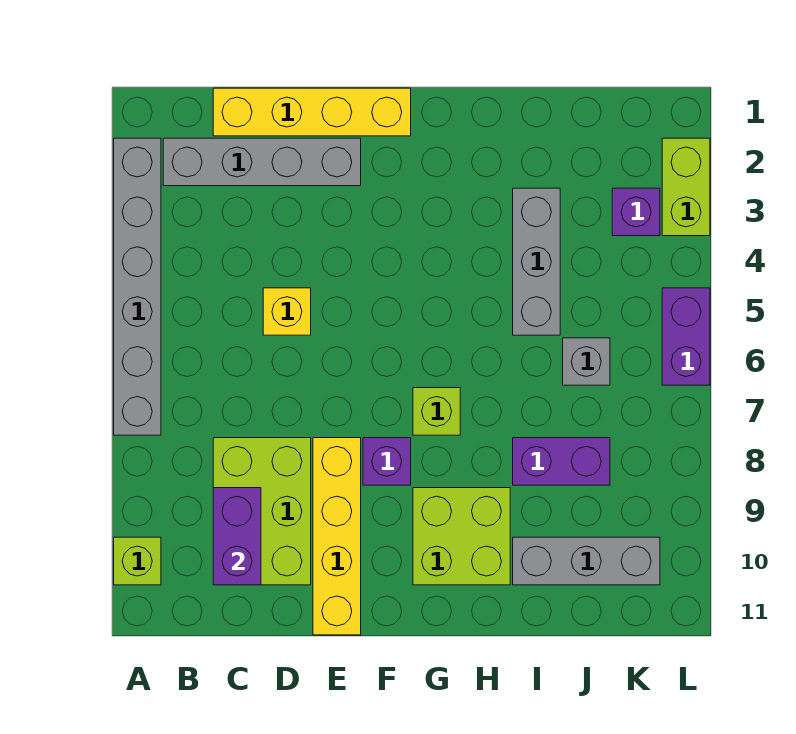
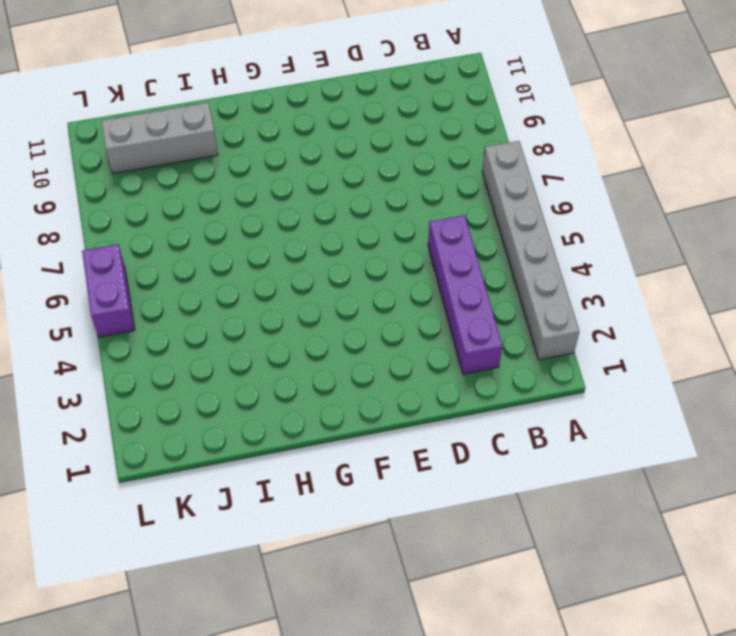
purple 1x4 brick [428,215,502,374] -> grey 1x4 brick [163,138,361,186]
none -> lime 1x1 brick [114,537,161,585]
none -> yellow 1x4 brick [213,88,411,136]
none -> lime 2x3 brick [213,438,311,585]

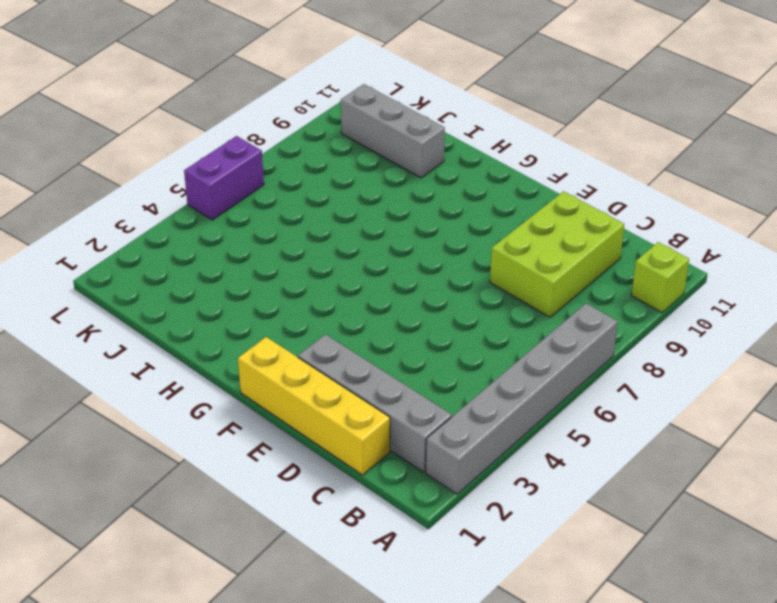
none -> yellow 1x1 brick [263,288,311,335]
none -> yellow 1x4 brick [313,438,361,635]
none -> purple 1x1 brick [363,438,411,485]

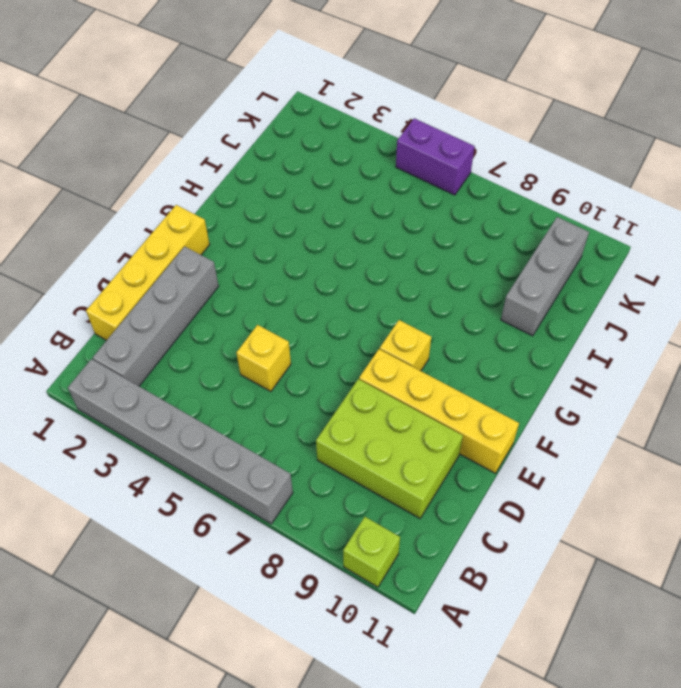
yellow 1x1 brick [380,320,431,371] -> purple 1x1 brick [363,438,411,485]
none -> lime 1x1 brick [413,388,460,435]
none -> lime 2x2 brick [413,488,510,585]
none -> grey 1x3 brick [513,188,560,335]

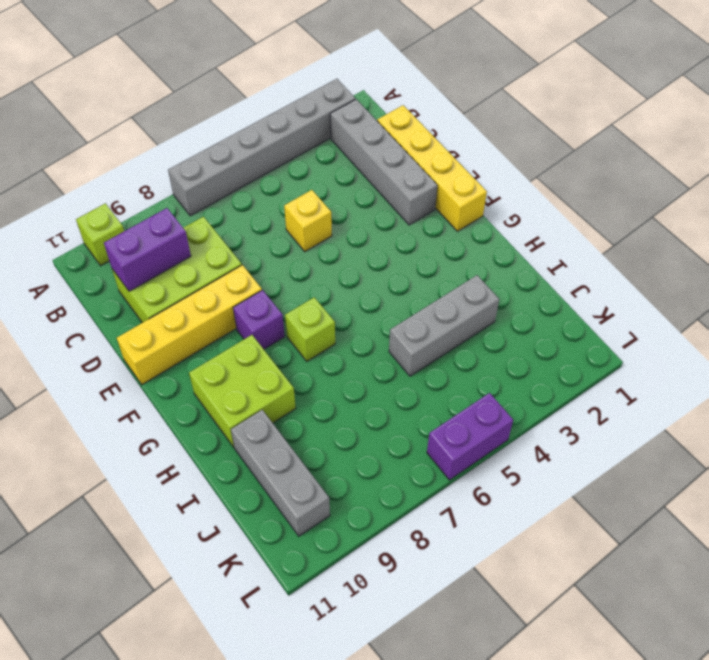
none -> purple 1x2 brick [513,438,610,485]
none -> grey 1x1 brick [563,338,610,385]
none -> purple 1x1 brick [612,188,660,236]

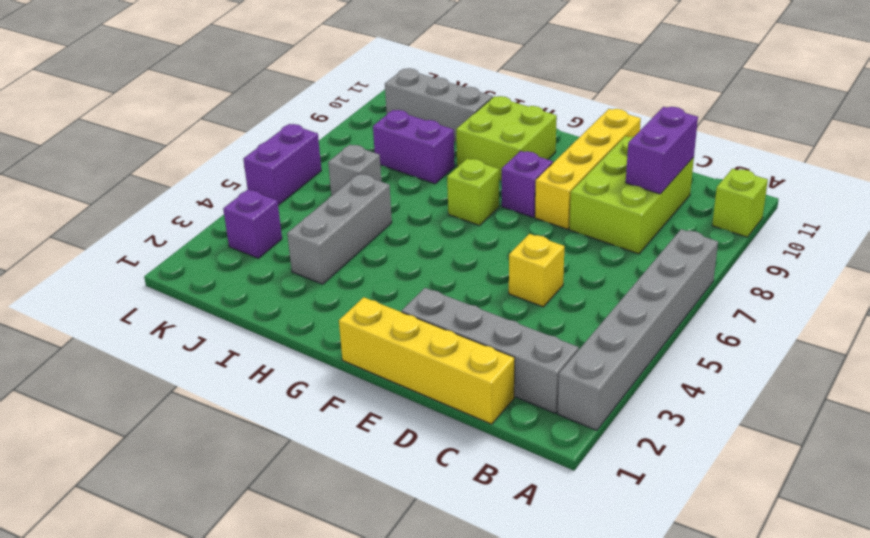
none -> lime 1x2 brick [662,138,710,236]

